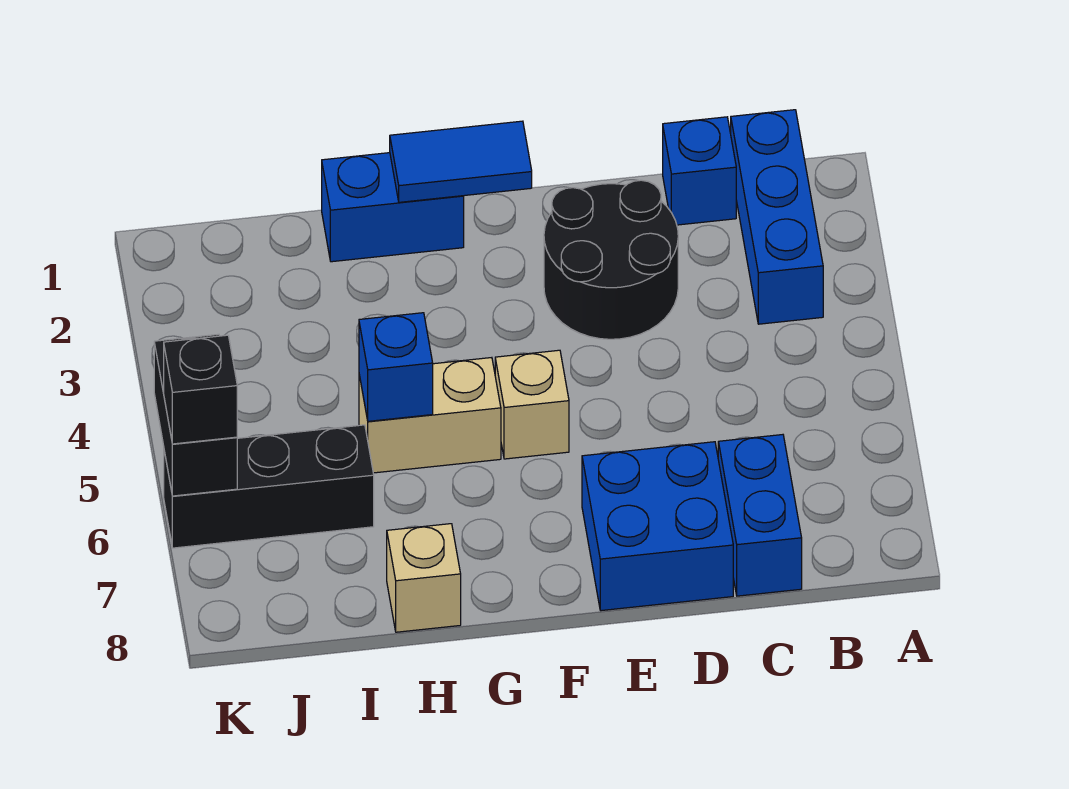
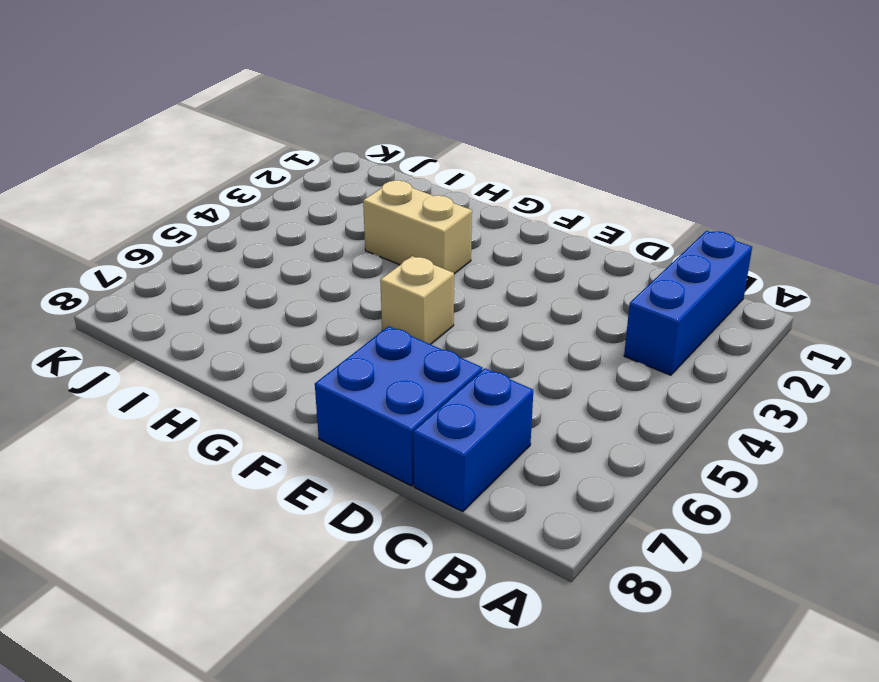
tan 1x2 brick [363,180,472,274] -> tan 1x2 brick moved to [359,358,501,473]
none -> blue 1x1 brick [663,117,736,225]
none -> black 2x2 round brick [544,180,678,339]
none -> blue 1x2 brick [322,153,464,262]

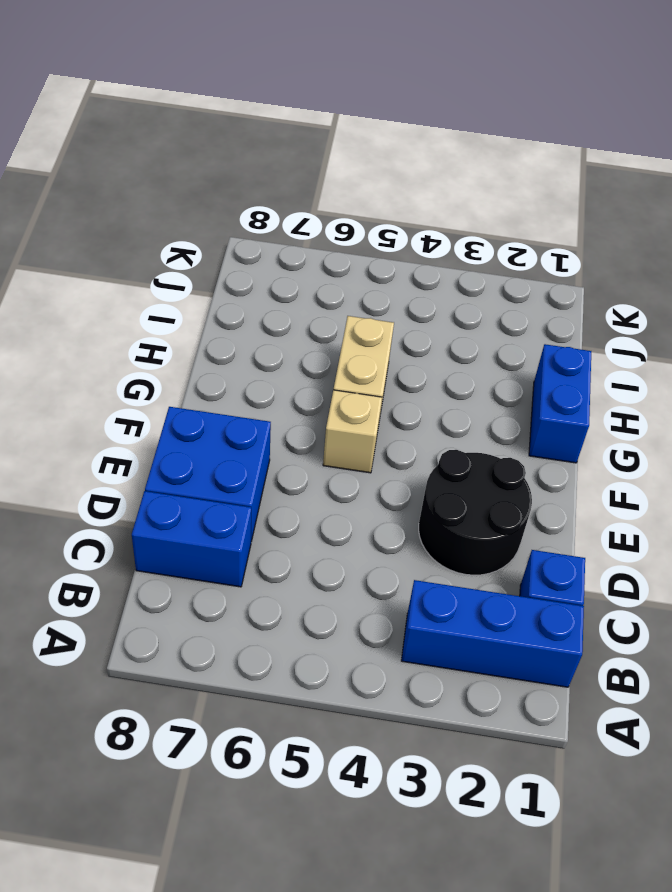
none -> tan 1x1 brick [387,524,461,632]
none -> black 1x3 brick [164,425,374,548]
none -> blue 1x2 tile [390,121,532,202]

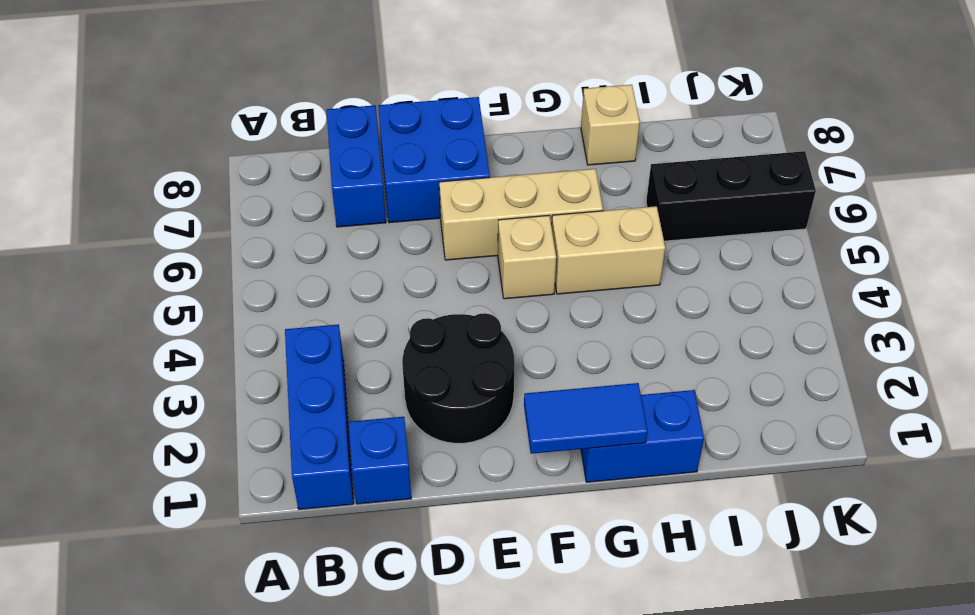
tan 1x3 brick [439,169,603,260] -> none
none -> blue 1x1 brick [359,313,433,421]
none -> black 1x2 brick [154,334,237,496]
none -> black 1x1 brick [164,335,237,444]

